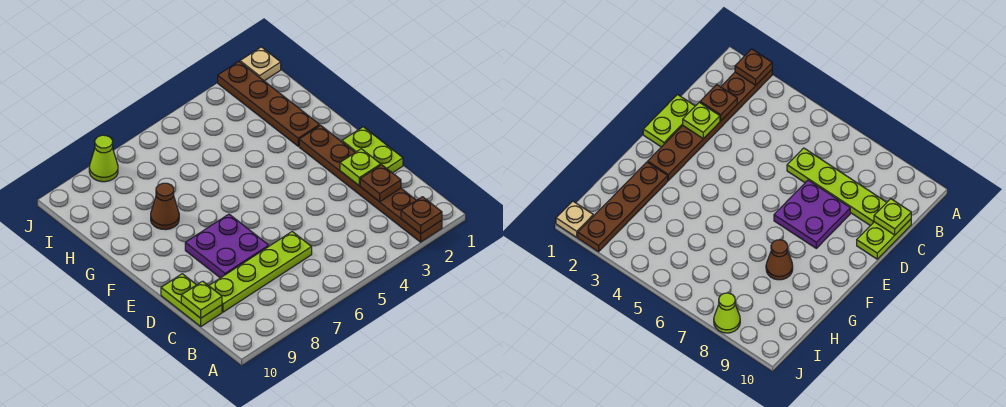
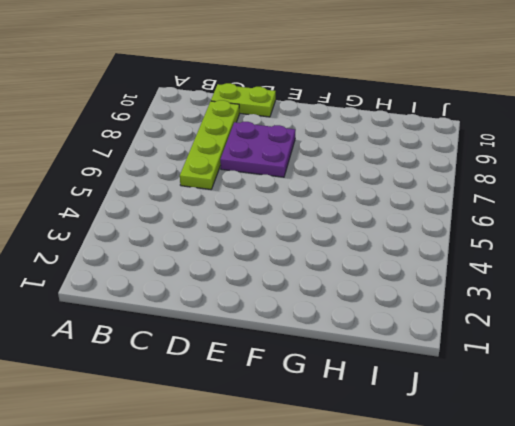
none -> brown 1x6 plate [299,125,442,242]
none -> lime 1x2 plate [342,127,403,173]
none -> brown 1x4 plate [218,62,320,146]

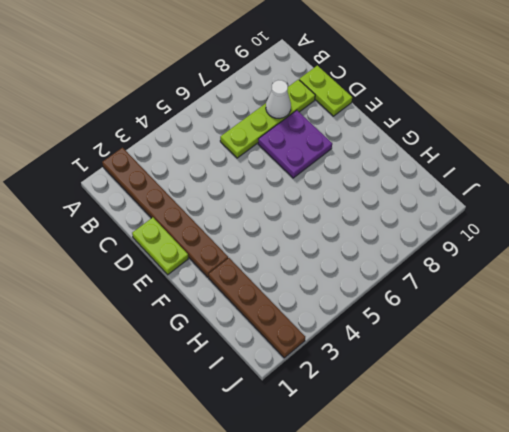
white 1x1 cone [266,80,291,119] -> none
none -> brown 1x1 cone [151,183,179,230]
none -> tan 1x1 plate [240,47,281,81]
none -> lime 1x1 cone [89,135,118,182]

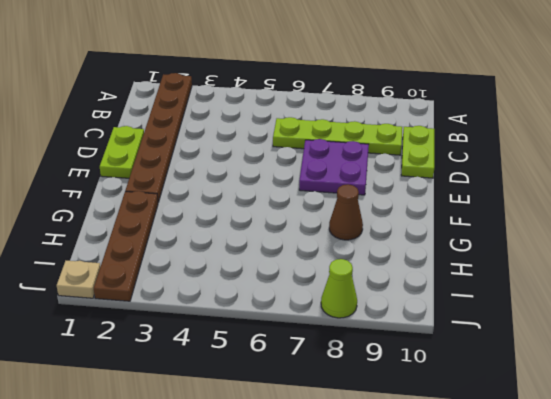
none -> brown 1x1 plate [401,197,442,234]
none -> brown 1x1 plate [360,165,401,202]
none -> lime 1x1 plate [181,281,222,318]

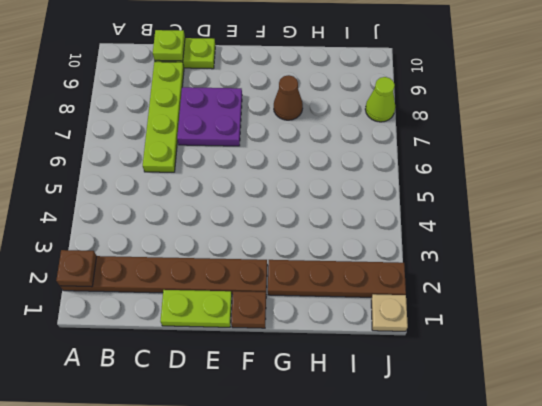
brown 1x1 plate [231,291,266,328] -> brown 1x1 plate moved to [360,165,401,202]
none -> lime 1x1 plate [340,149,381,186]

